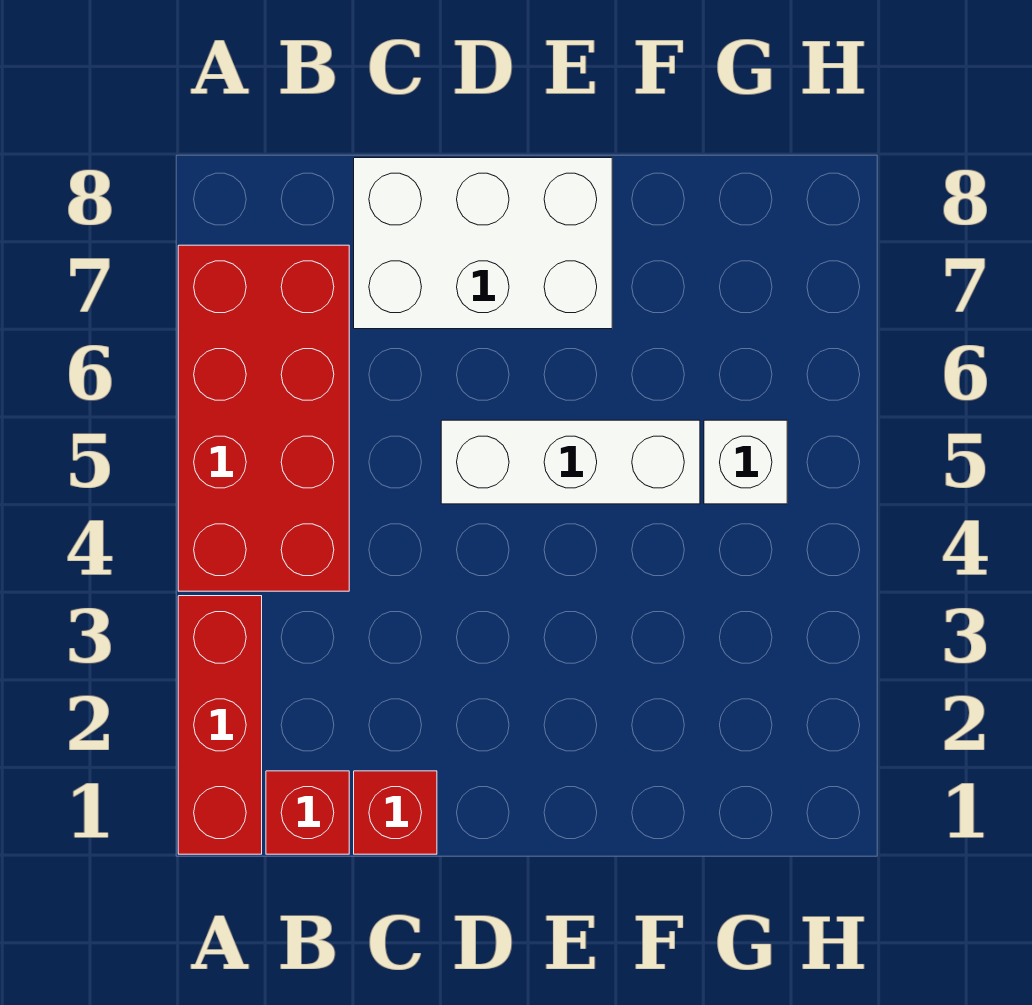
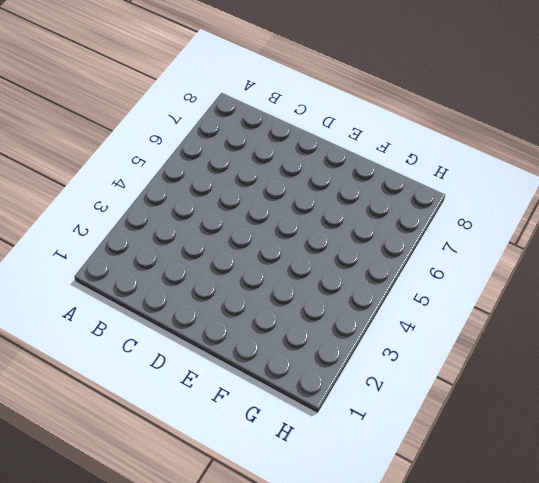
none -> red 1x3 brick [178,596,262,854]
none -> red 2x4 brick [178,245,349,591]

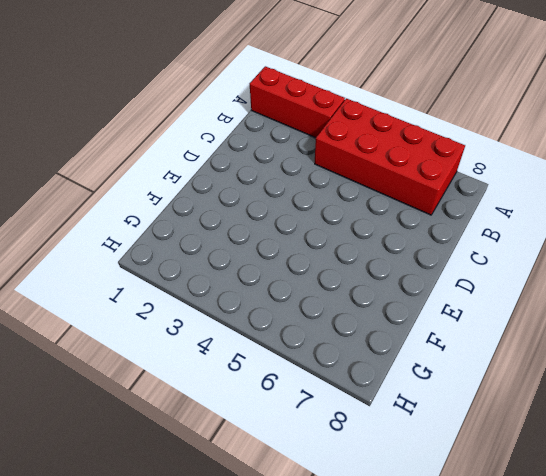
none -> red 1x1 brick [266,771,349,854]
none -> red 1x1 brick [354,771,437,854]

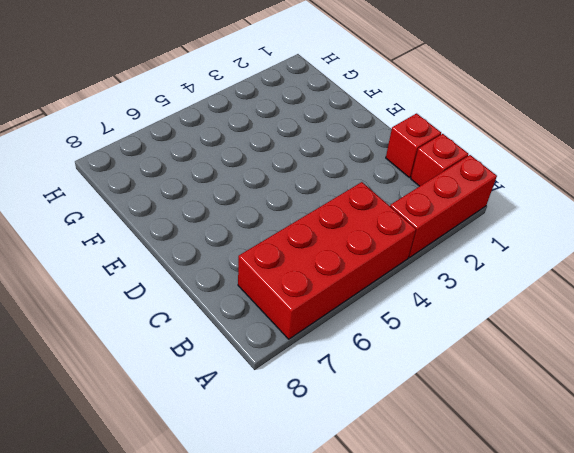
none -> white 2x3 brick [354,158,612,329]
none -> white 1x3 brick [441,420,700,504]

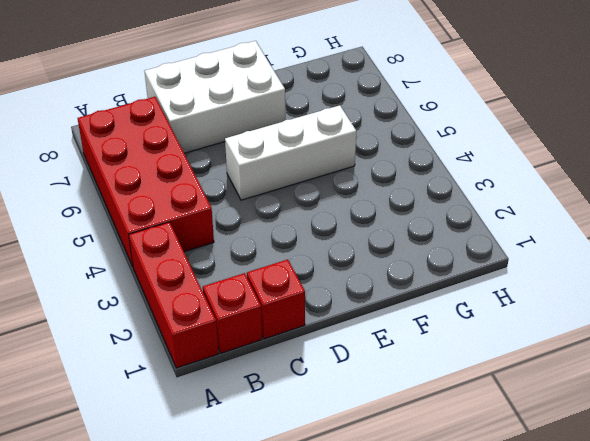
none -> white 1x1 brick [704,420,787,504]

